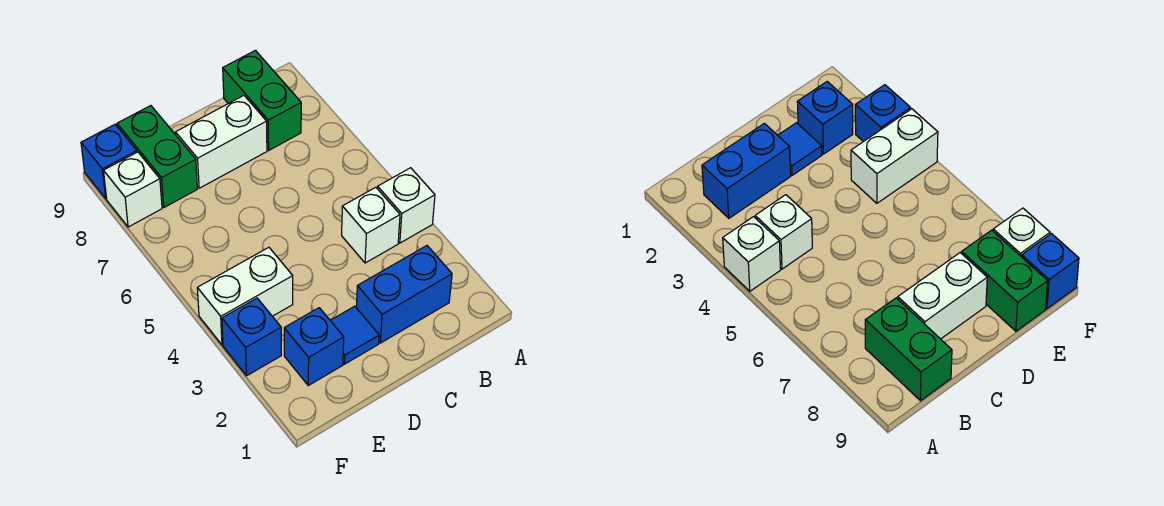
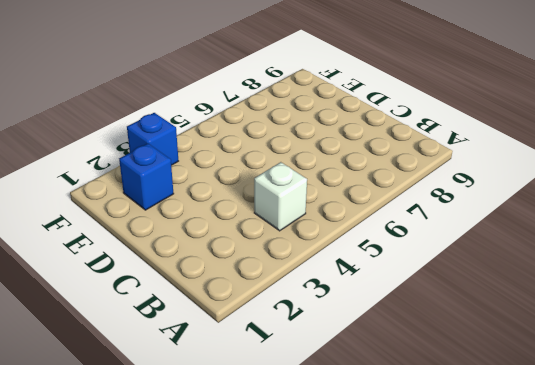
none -> white 1x1 brick [378,168,435,243]
none -> blue 1x2 brick [356,246,452,343]
none -> green 1x2 brick [223,50,301,150]

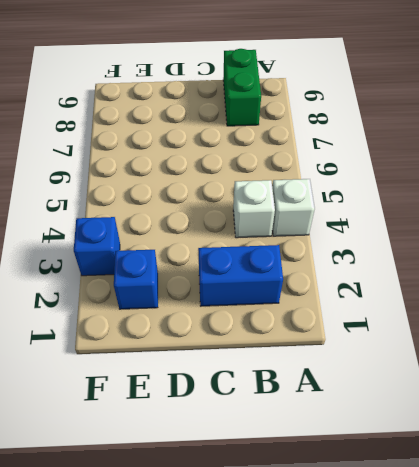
none -> white 1x2 brick [176,96,267,188]
none -> blue 1x1 tile [330,306,379,364]
none -> white 1x2 brick [197,247,293,345]

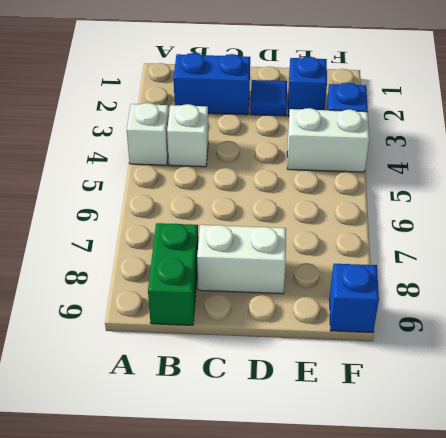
none -> green 1x2 brick [117,106,197,207]
none -> white 1x1 brick [104,152,162,227]

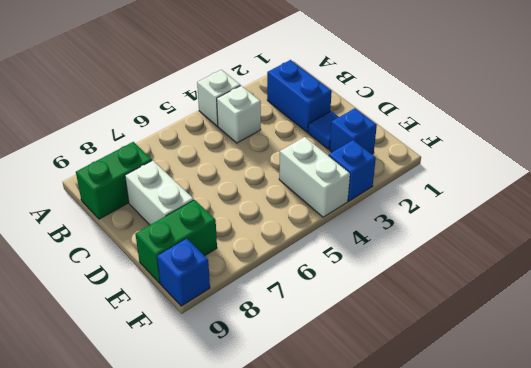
none -> white 1x1 brick [104,152,162,227]

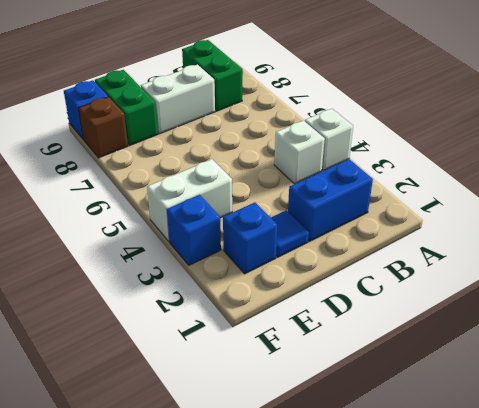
brown 1x1 brick [79,97,128,158] -> white 1x1 brick [104,152,162,227]

